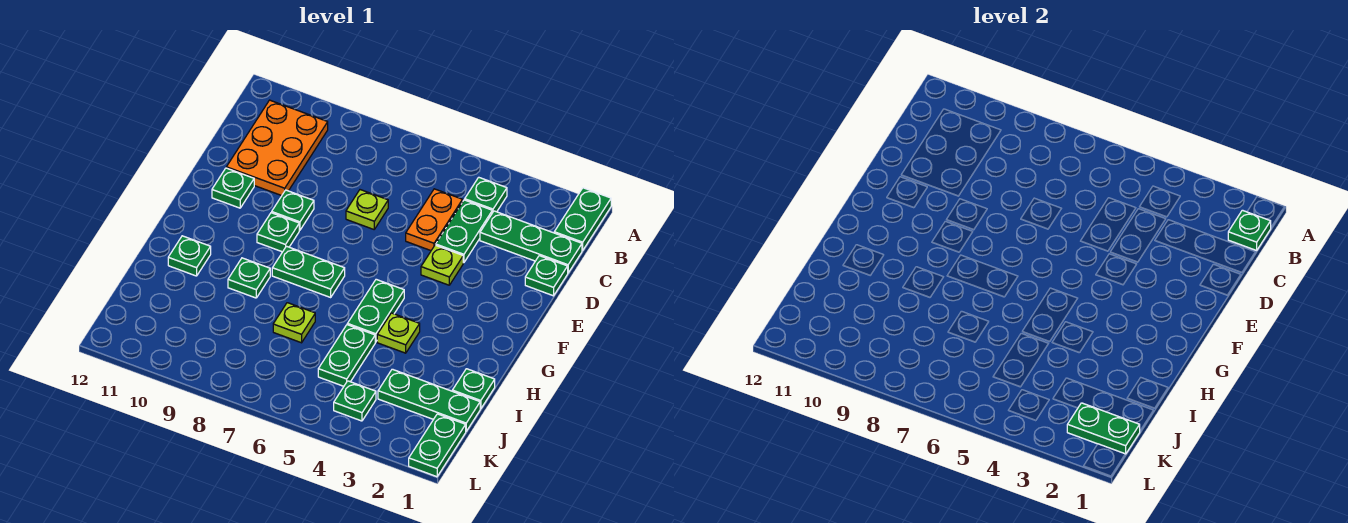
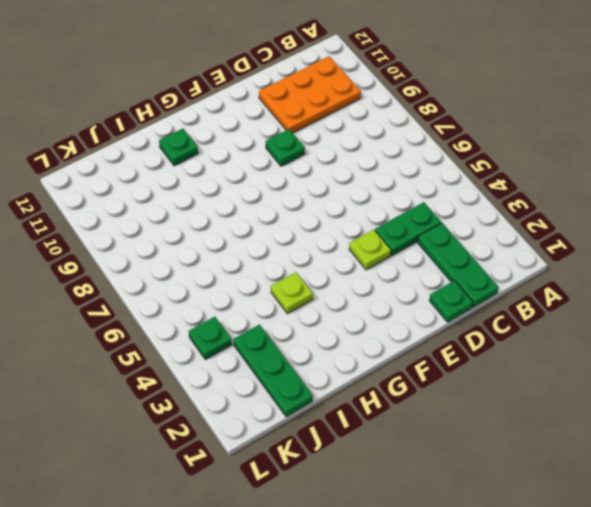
none -> green 1x2 plate [554,188,611,250]
none -> green 1x1 plate [465,177,507,213]
none -> orange 1x2 plate [406,189,463,251]

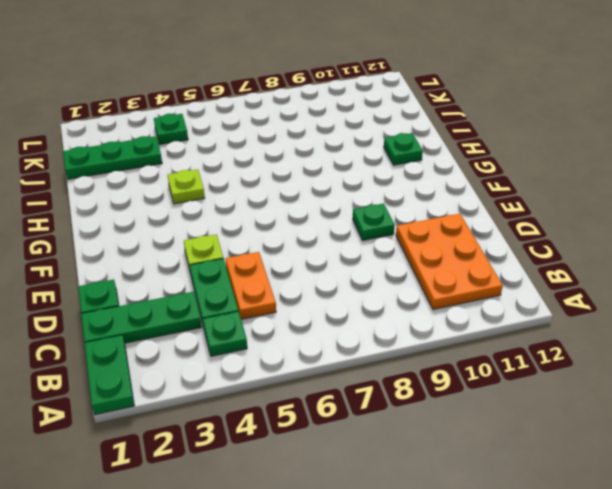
none -> lime 1x1 plate [346,190,388,229]
none -> green 1x1 plate [212,168,254,208]
none -> green 1x1 plate [257,213,299,252]

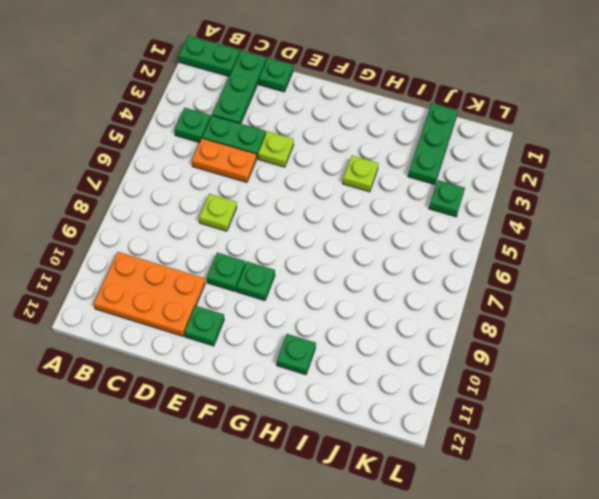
none -> green 1x2 plate [347,279,404,342]
none -> green 1x2 plate [272,246,345,297]
none -> green 1x1 plate [228,258,270,298]

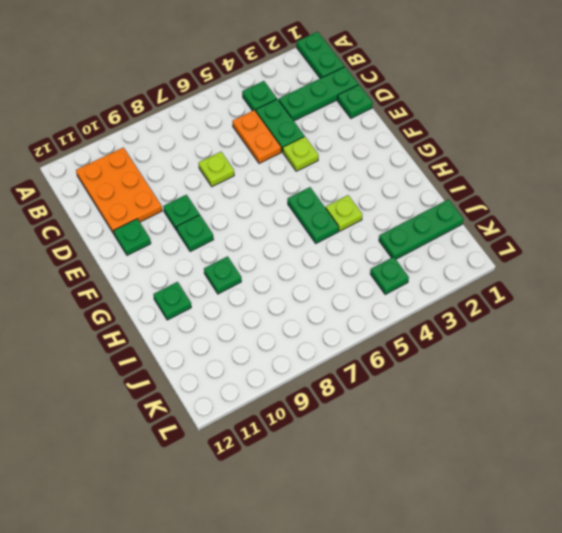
none -> green 1x2 plate [272,246,345,297]
none -> green 1x1 plate [452,369,495,409]
none -> green 1x2 plate [318,325,375,386]

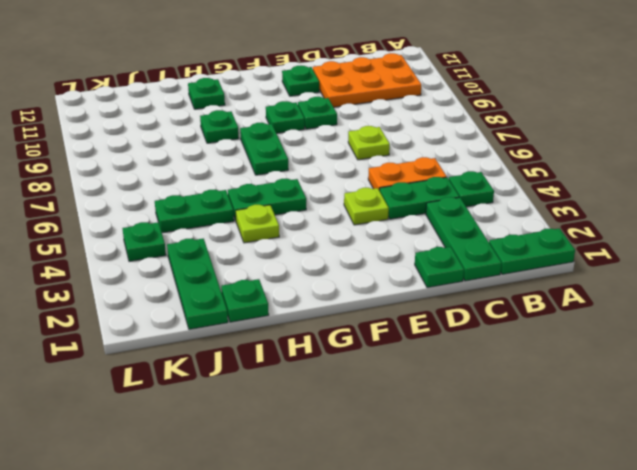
none -> lime 1x1 plate [273,303,315,343]
none -> green 1x2 plate [409,414,466,477]
none -> green 1x1 plate [1228,210,1271,250]

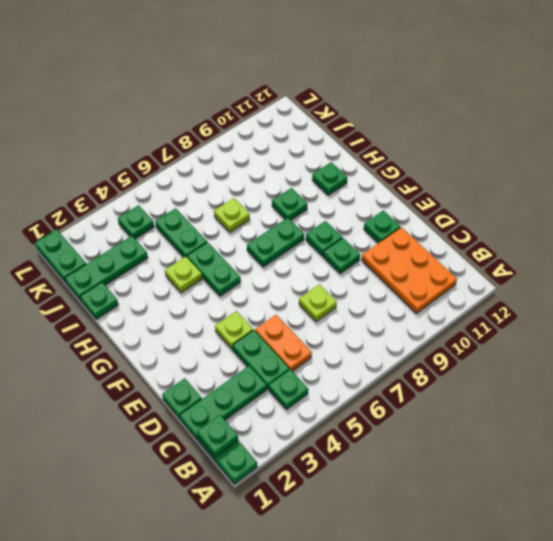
none -> green 1x2 plate [1067,403,1140,454]

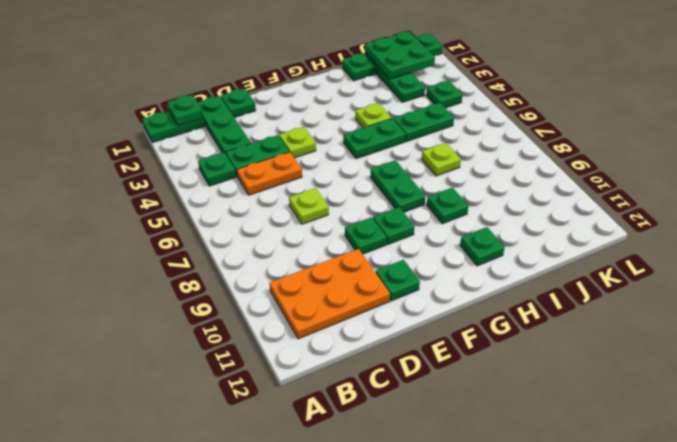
green 2x2 plate [365,31,435,79] -> green 1x2 plate [1067,403,1140,454]

